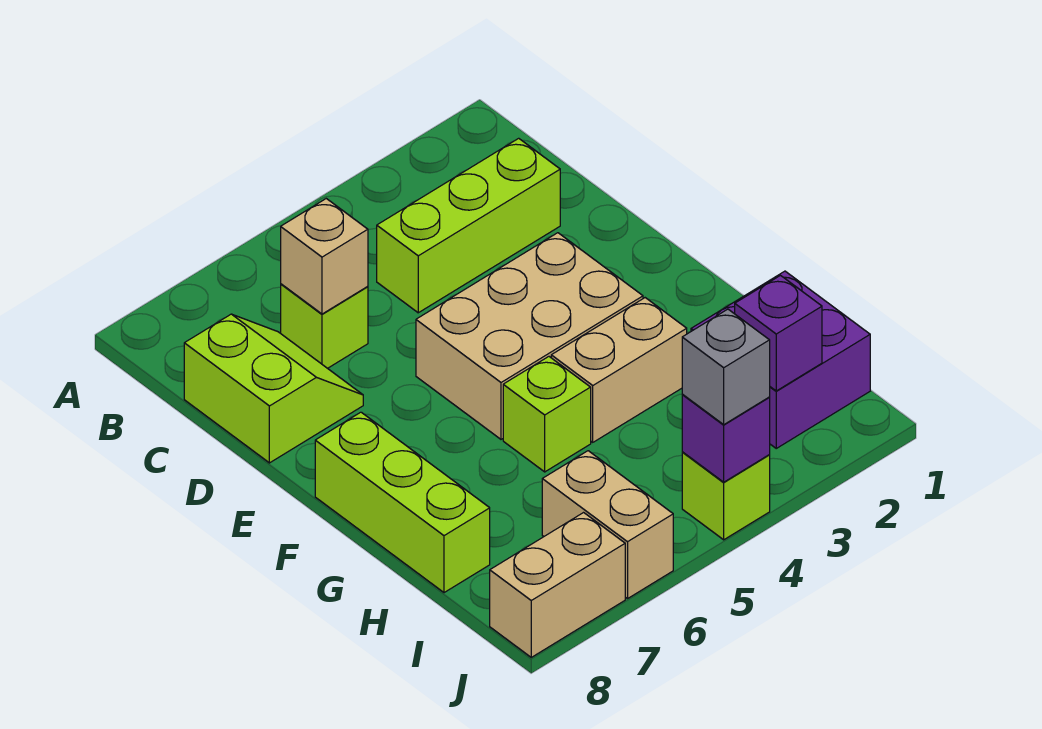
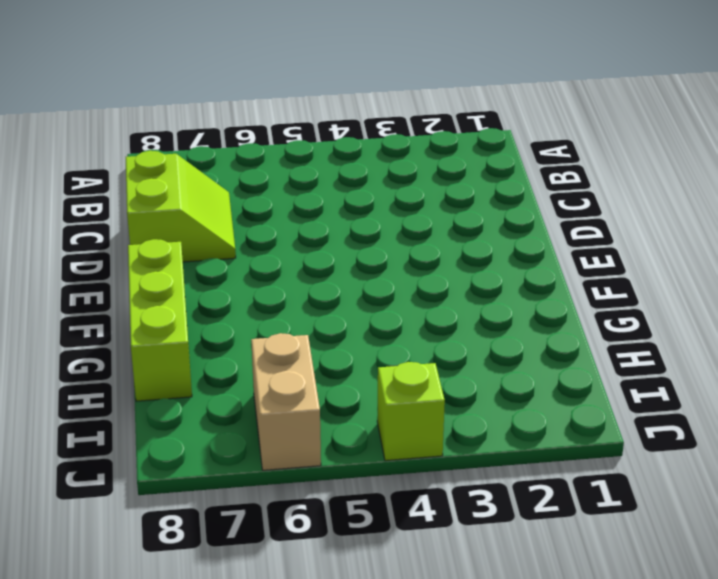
none -> lime 1x3 brick [377,138,560,313]
none -> lime 1x1 brick [281,284,368,368]
none -> tan 2x3 brick [416,233,643,439]

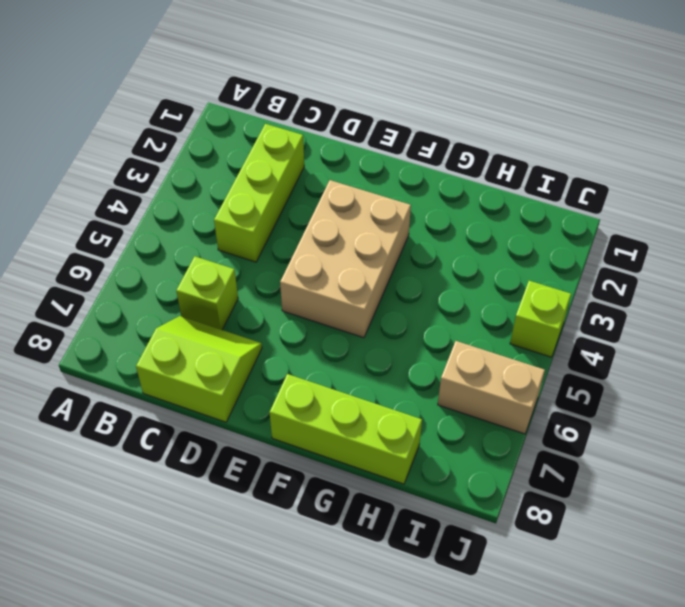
none -> tan 1x2 brick [551,298,687,442]
none -> lime 1x1 brick [503,357,591,472]
none -> purple 2x2 brick [691,271,870,448]

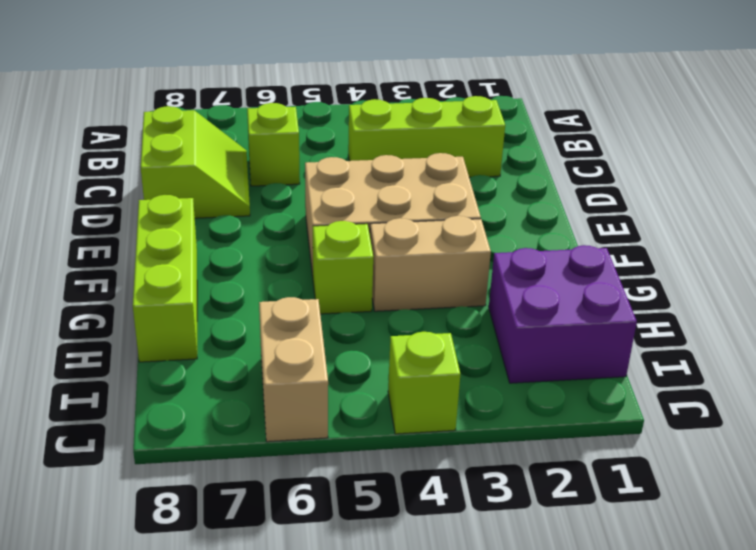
none -> tan 1x2 brick [490,513,625,657]
none -> tan 1x1 brick [281,199,368,314]
none -> purple 1x1 brick [735,276,822,391]

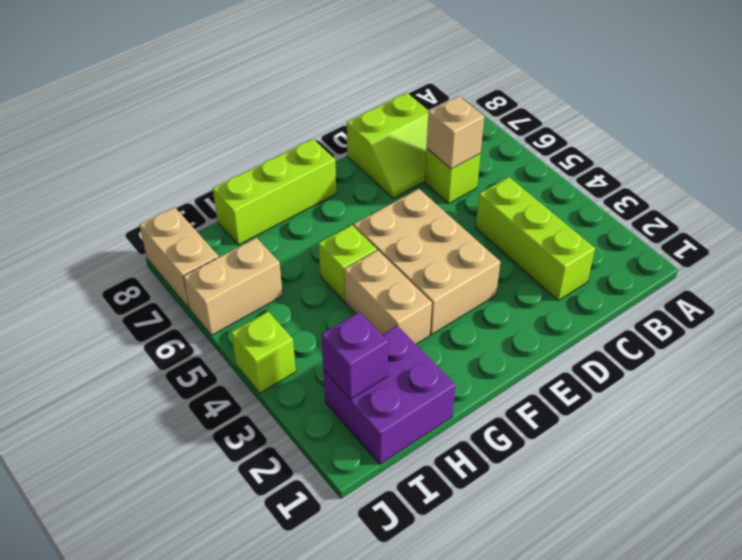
none -> purple 1x1 brick [682,394,770,482]
none -> grey 1x1 brick [682,309,770,424]

